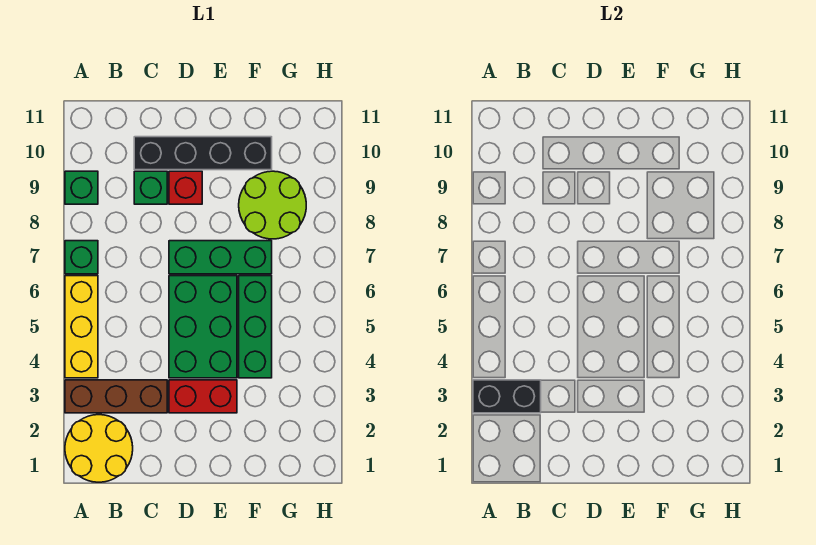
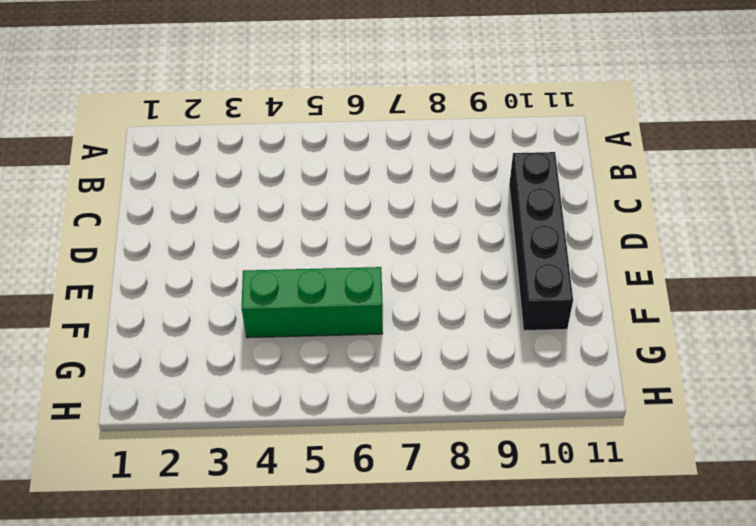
none -> yellow 2x2 round brick [65,415,133,482]
none -> brown 1x3 brick [65,380,167,413]
none -> yellow 1x3 brick [65,276,98,378]

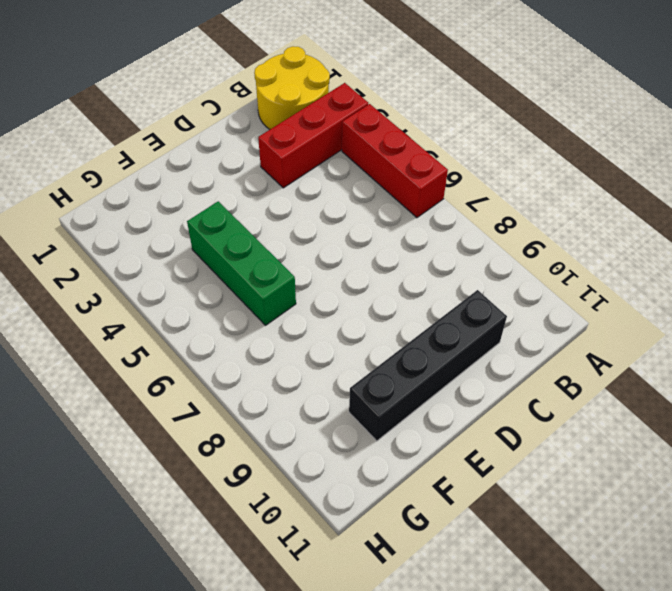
red 1x3 brick [258,83,368,188] -> brown 1x3 brick [65,380,167,413]
red 1x3 brick [342,104,448,218] -> yellow 1x3 brick [65,276,98,378]
none -> green 1x1 brick [65,241,98,274]
none -> green 1x1 brick [65,171,98,204]
none -> green 1x1 brick [134,171,167,204]

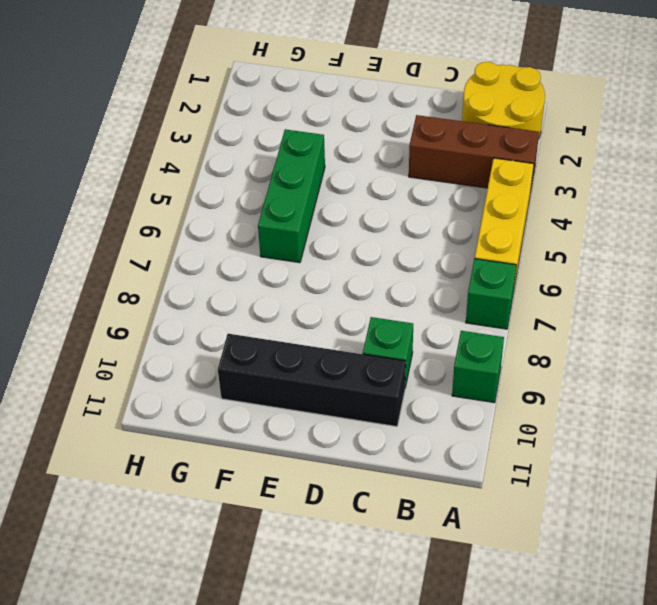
none -> red 1x2 brick [169,380,237,413]
none -> green 2x3 brick [169,276,237,378]
none -> green 1x3 brick [169,241,272,274]

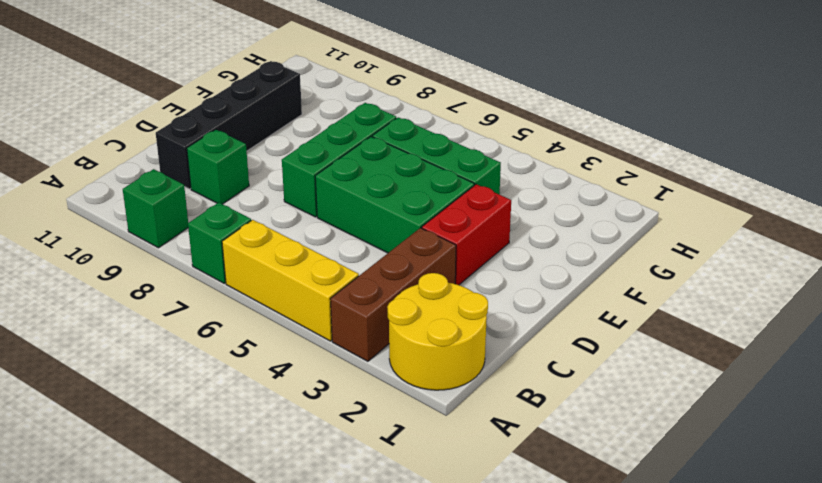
none -> red 1x1 brick [169,171,202,204]
none -> lime 2x2 round brick [239,171,306,239]
none -> black 1x2 brick [473,380,541,413]

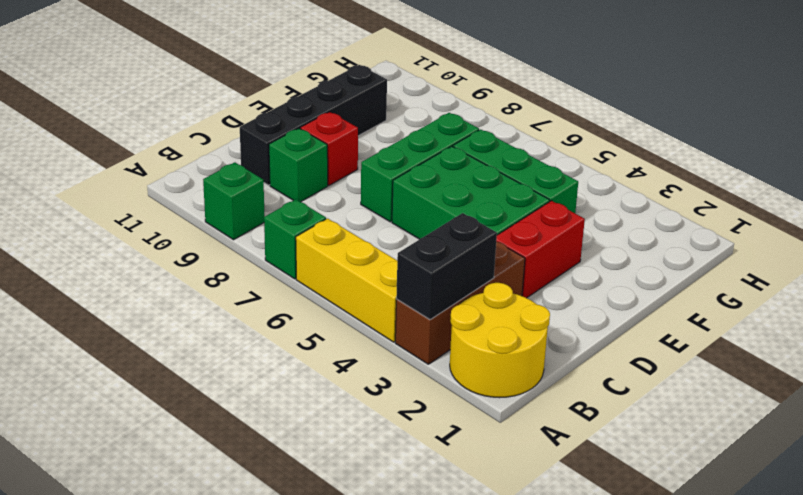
none -> lime 2x2 round brick [239,171,306,239]

